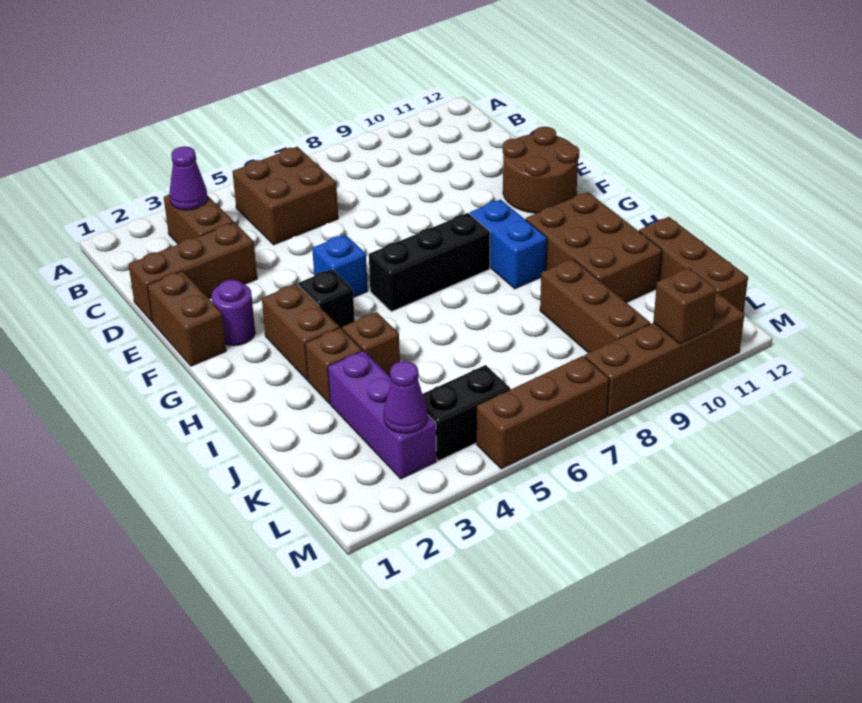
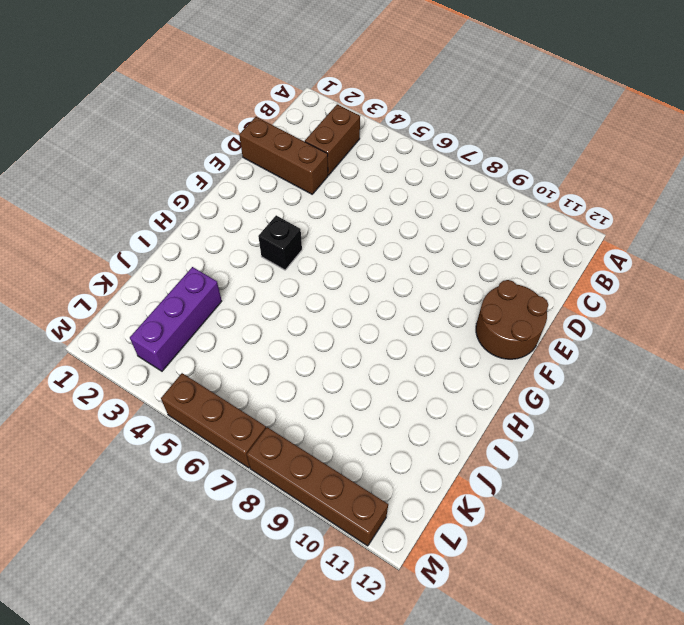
none -> brown 2x2 brick [232,147,338,245]
none -> brown 1x2 brick [147,271,226,366]
none -> purple 1x1 round brick [212,280,255,346]

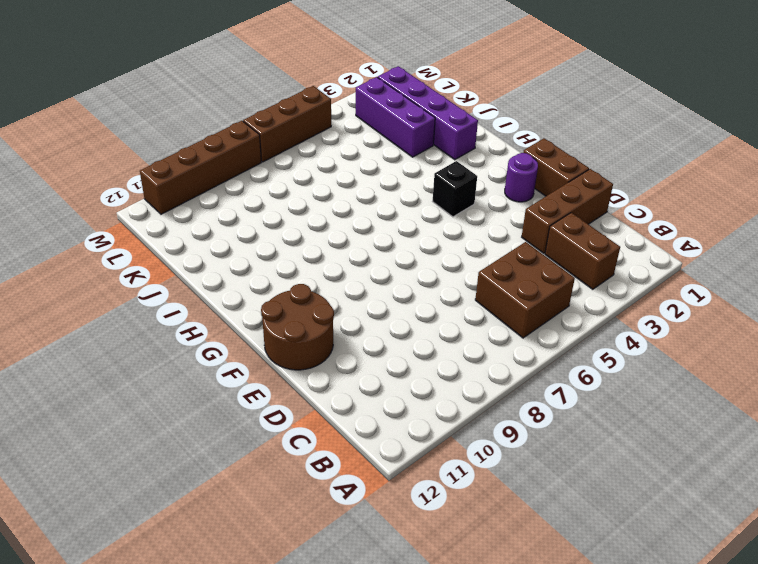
purple 1x4 brick [378,66,478,160] -> none
none -> blue 1x1 brick [312,234,368,298]
none -> brown 1x2 brick [262,284,339,380]
none -> black 1x3 brick [369,213,490,312]

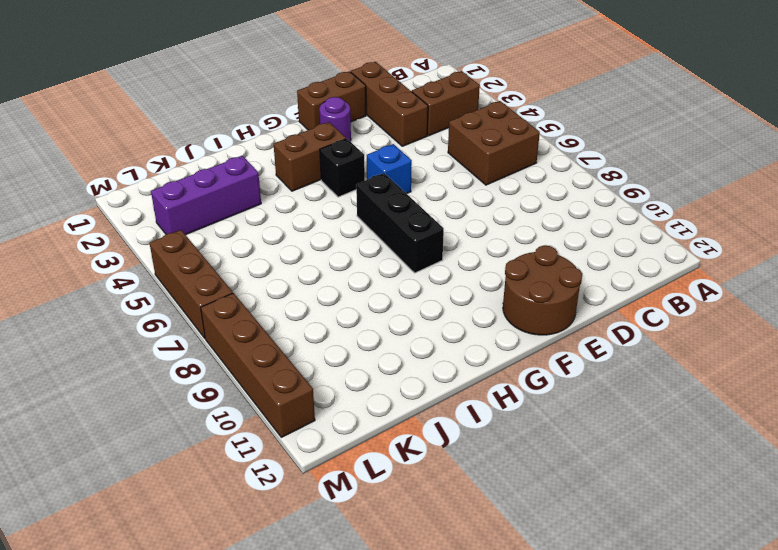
none -> blue 1x2 brick [470,199,547,289]
none -> brown 2x3 brick [526,192,662,303]
none -> brown 1x1 brick [305,328,362,404]

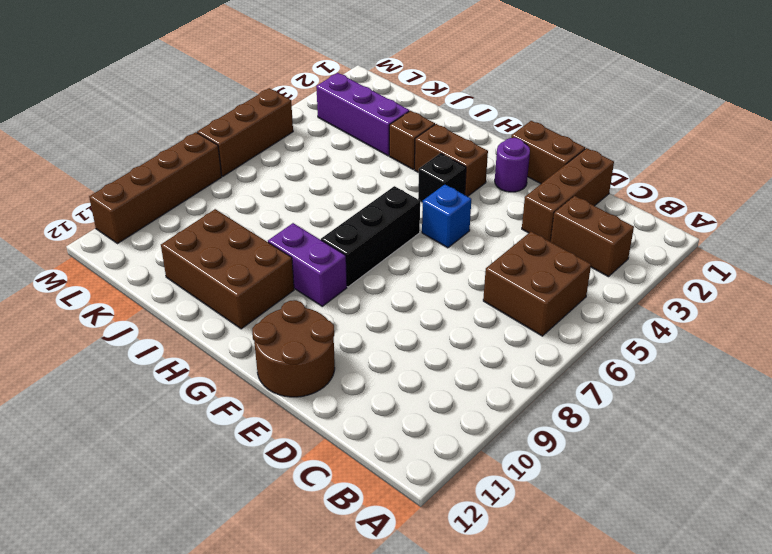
purple 1x2 brick [268,223,347,306] -> blue 1x2 brick [470,199,547,289]
none -> brown 1x1 brick [342,312,400,376]
none -> brown 1x3 brick [540,259,650,353]
none -> brown 1x3 brick [639,217,748,313]

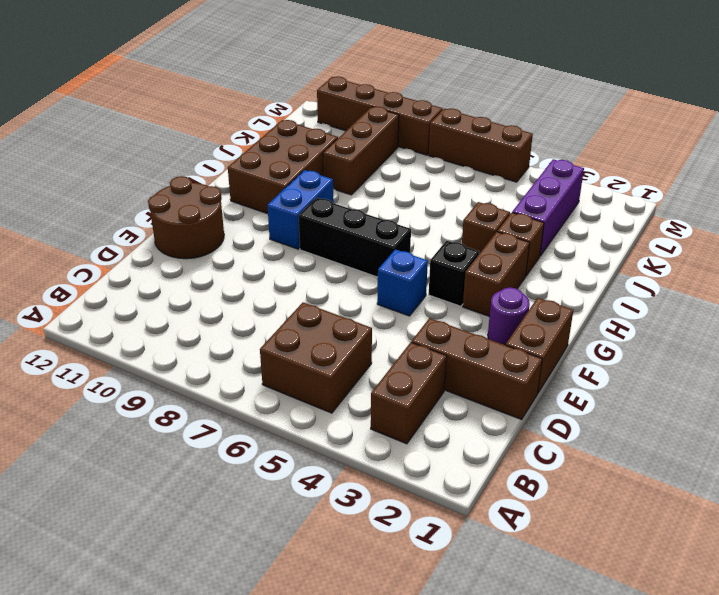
none -> brown 1x3 brick [639,217,748,313]
none -> black 1x2 brick [423,365,510,461]
none -> purple 1x1 cone [169,146,208,210]

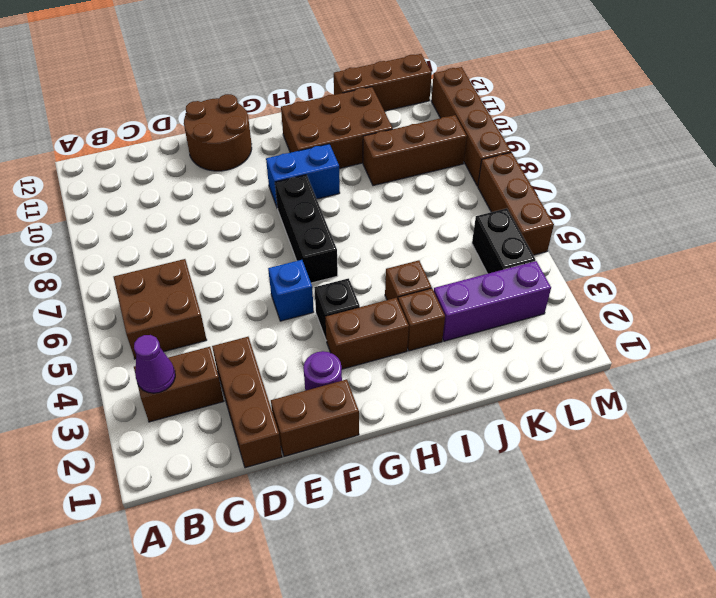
none -> purple 1x1 cone [384,361,427,433]
none -> brown 1x1 brick [653,268,716,344]

